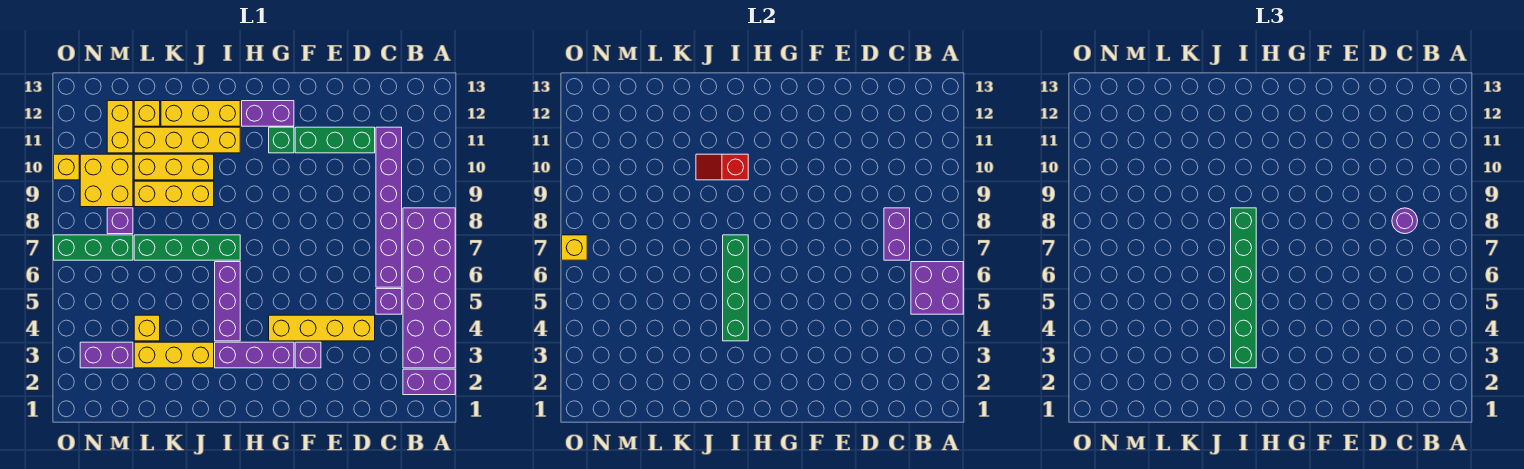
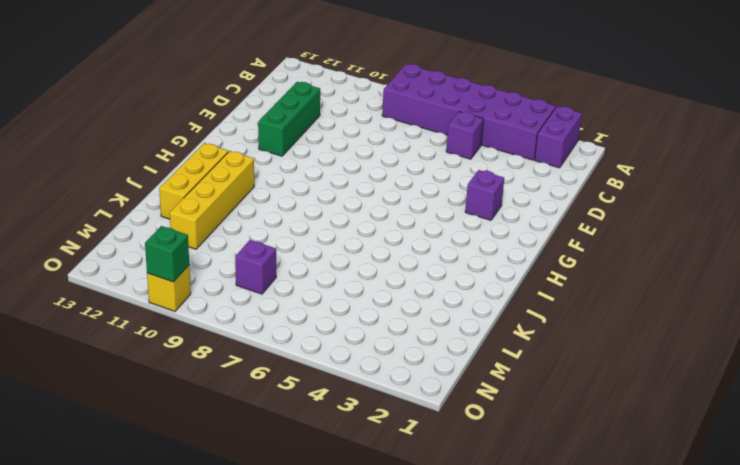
green 1x1 brick [145,226,189,282] -> green 1x1 brick moved to [269,127,294,153]
none -> purple 1x6 brick [376,127,402,287]
none -> yellow 1x4 brick [269,315,375,341]
none -> purple 1x3 brick [215,342,294,368]
none -> purple 1x2 brick [242,101,294,126]

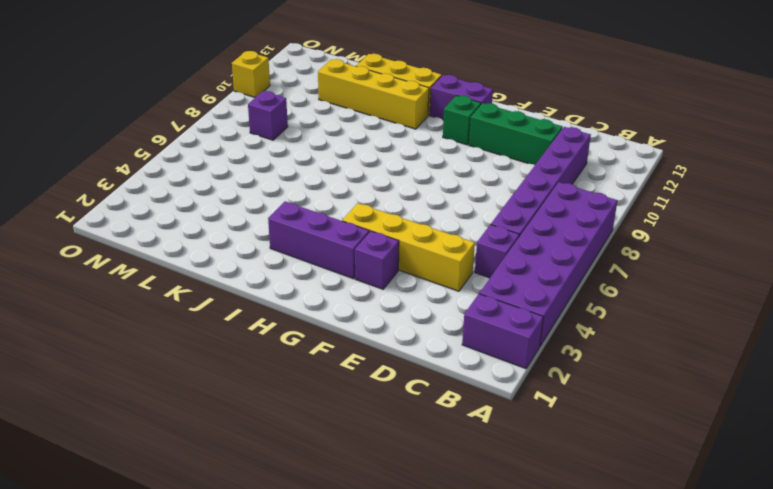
none -> purple 1x3 brick [215,262,240,341]
none -> green 1x4 brick [134,235,240,260]
none -> yellow 1x3 brick [134,342,214,368]
none -> yellow 1x3 brick [134,181,214,207]

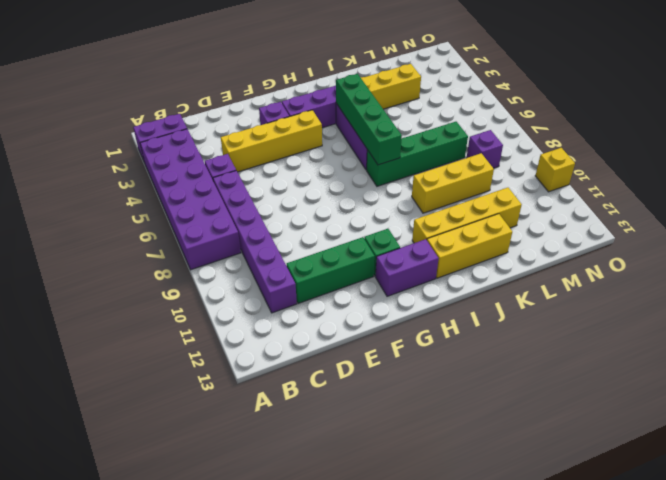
none -> yellow 1x3 brick [134,154,214,180]
none -> yellow 1x1 brick [134,315,160,341]
none -> yellow 1x1 brick [134,101,160,126]
none -> purple 1x2 brick [80,342,133,368]

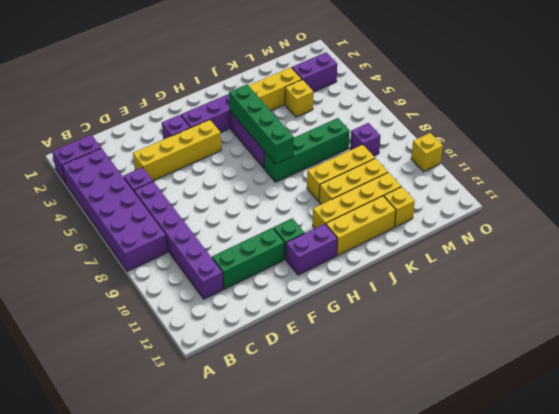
none -> green 1x3 brick [54,235,133,260]
none -> yellow 2x2 brick [80,154,133,207]
none -> yellow 1x2 brick [107,101,133,153]
none -> purple 2x2 brick [911,262,963,314]

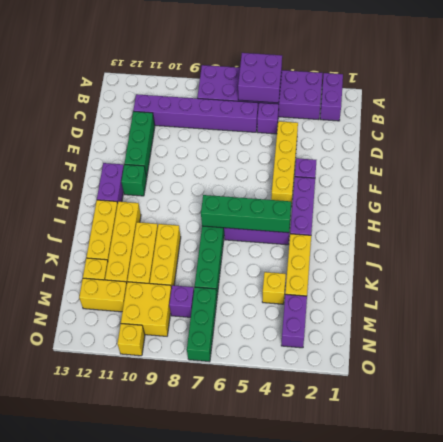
none -> purple 1x2 brick [884,208,910,260]
none -> red 1x2 slope [696,154,748,180]
none -> yellow 1x1 brick [562,235,587,260]
none -> purple 1x1 round brick [1392,208,1418,234]

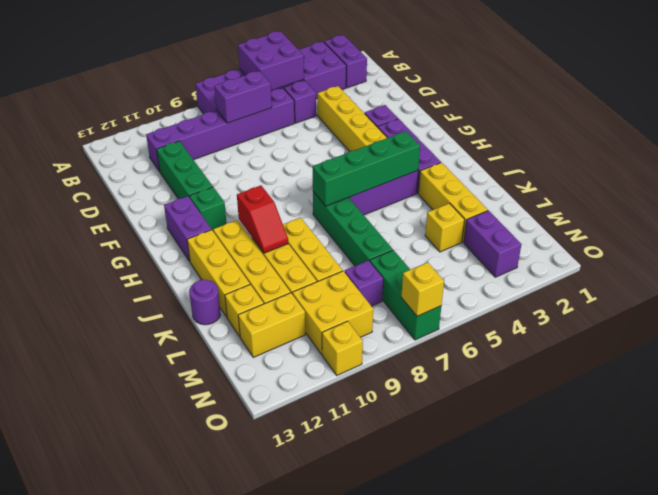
purple 1x1 round brick [189,280,220,325] -> purple 1x1 round brick moved to [1392,208,1418,234]
none -> green 1x6 brick [1231,208,1256,368]

